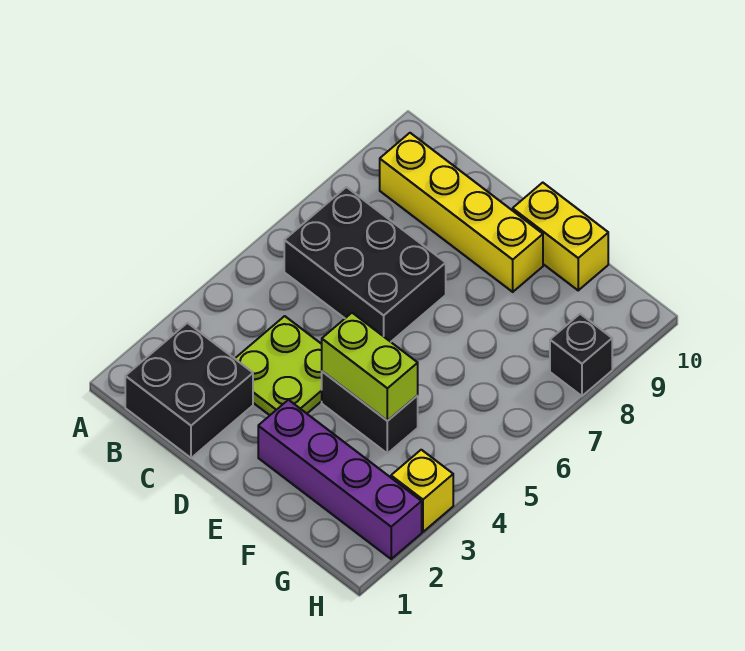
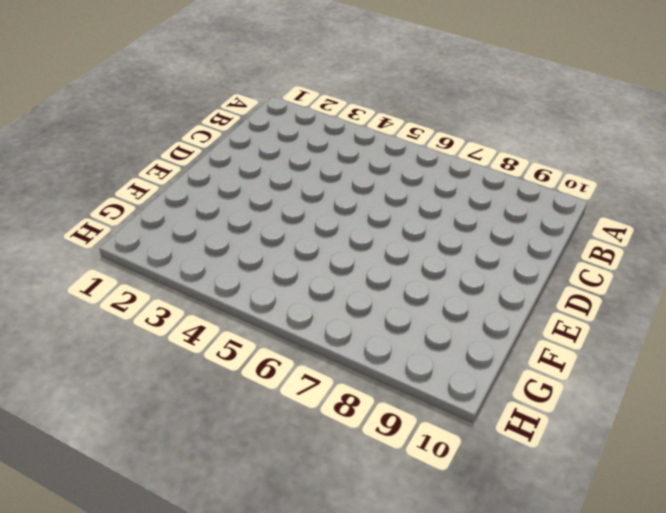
none -> black 2x2 brick [125,323,253,458]
none -> black 2x3 brick [284,187,446,342]

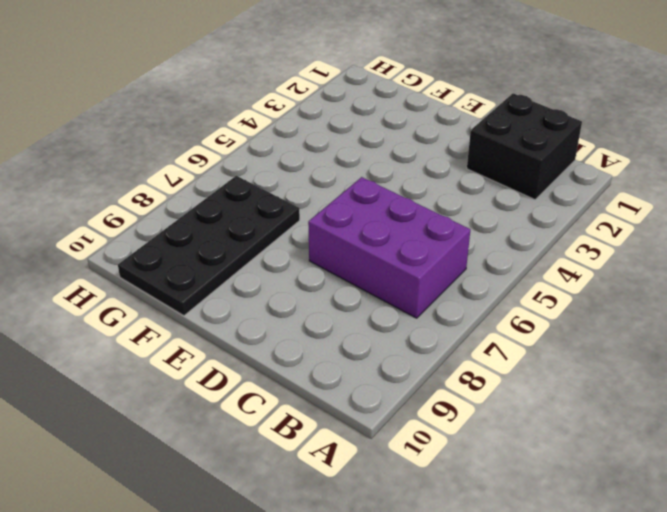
purple 2x3 brick [308,177,470,318] -> black 2x3 brick [284,187,446,342]
black 2x4 plate [118,176,300,316] -> yellow 1x2 brick [513,183,608,290]
none -> yellow 1x4 brick [380,133,543,292]
none -> lime 2x2 plate [235,316,322,415]

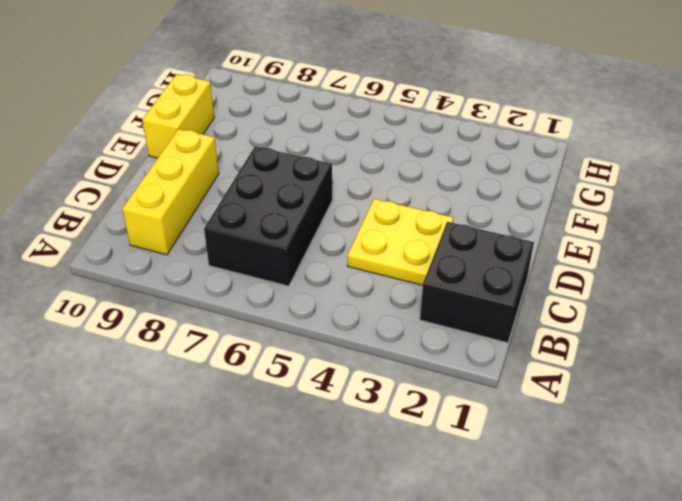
yellow 1x3 brick [122,129,219,255] -> yellow 1x4 brick [380,133,543,292]
yellow 2x2 plate [347,199,453,285] -> lime 2x2 plate [235,316,322,415]
none -> purple 1x4 brick [258,400,422,559]
none -> black 1x2 brick [322,371,418,453]

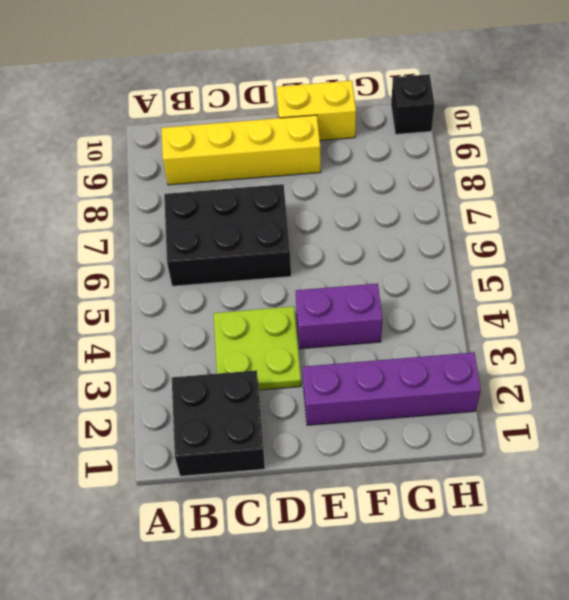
purple 1x2 brick [296,284,382,349] -> black 1x2 brick [322,371,418,453]
black 1x1 brick [391,74,435,134] -> black 1x1 brick moved to [550,314,612,396]
none -> yellow 1x1 brick [391,450,453,532]
none -> lime 1x2 brick [322,313,418,421]

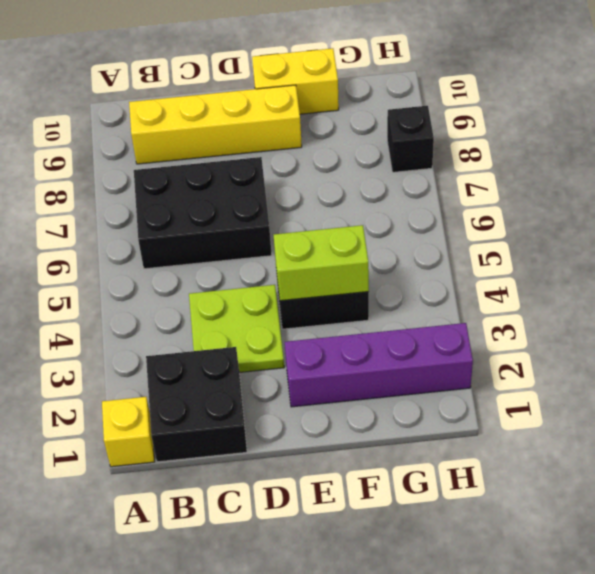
yellow 1x1 brick [102,397,155,467] -> yellow 1x1 brick moved to [391,450,453,532]

